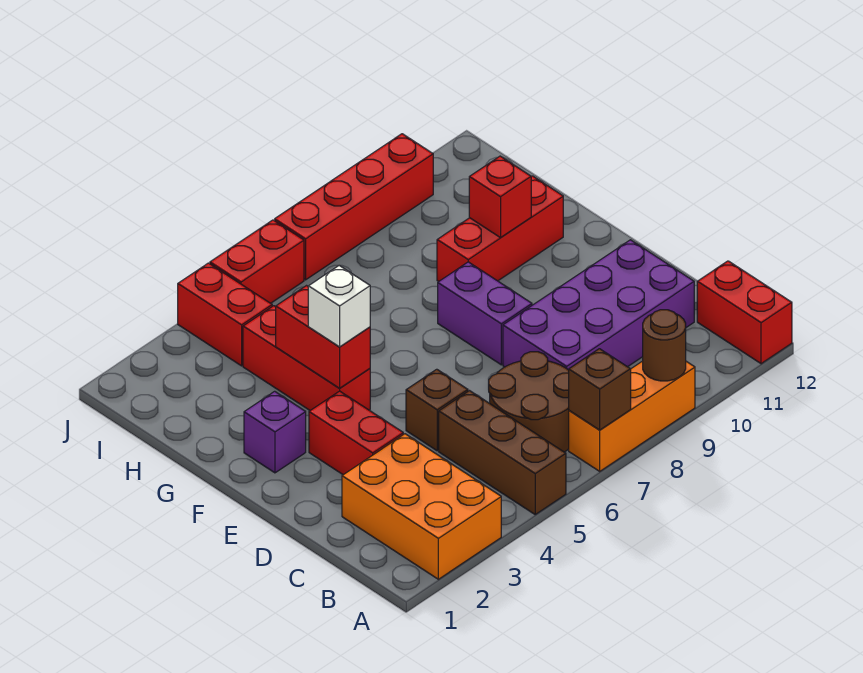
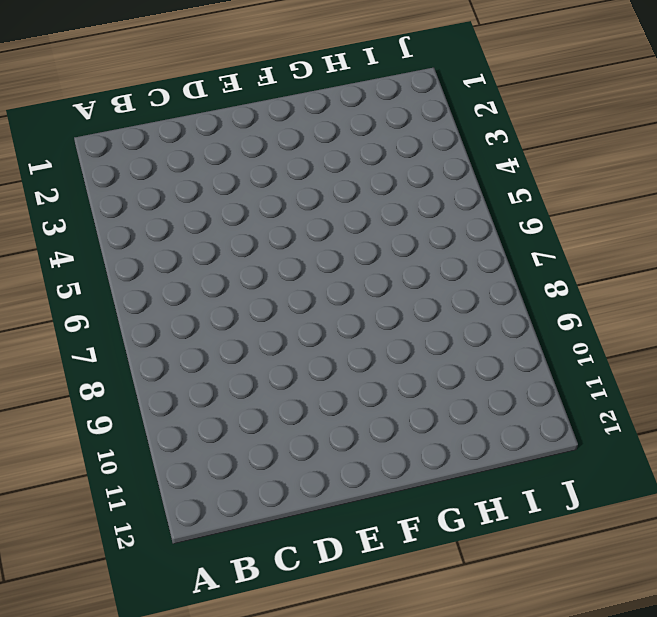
none -> orange 2x3 brick [342,434,501,579]
none -> brown 1x3 brick [439,391,566,514]
none -> orange 1x3 brick [569,361,695,471]

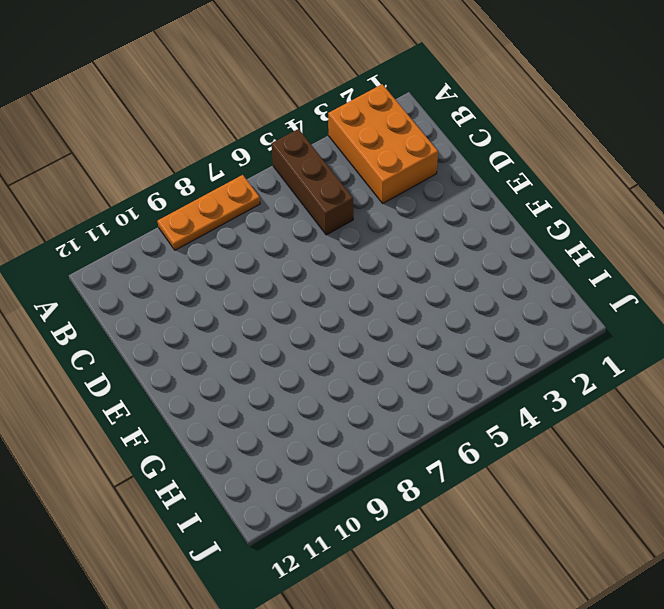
orange 1x3 plate [157,175,260,250] -> orange 1x3 brick [569,361,695,471]
none -> red 1x2 brick [697,261,792,364]
none -> brown 2x2 round brick [488,352,569,452]
none -> purple 2x4 brick [503,240,694,370]

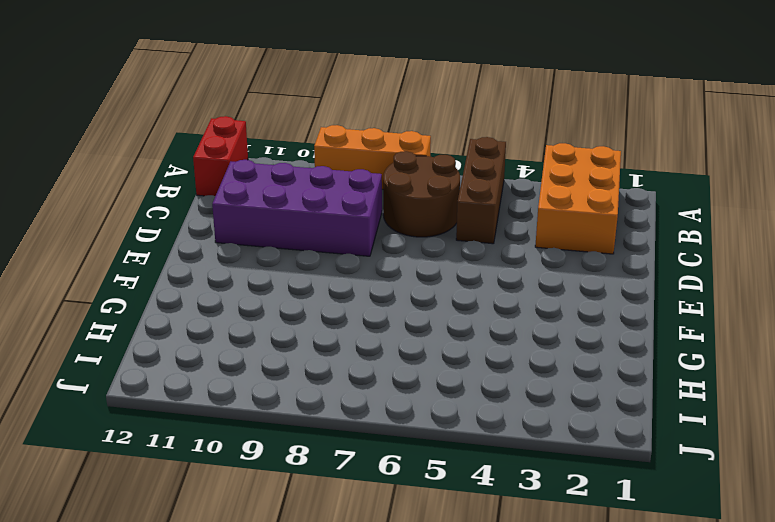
none -> red 1x2 brick [309,391,403,475]
none -> brown 1x1 brick [406,369,468,451]
none -> purple 1x2 brick [438,262,532,365]

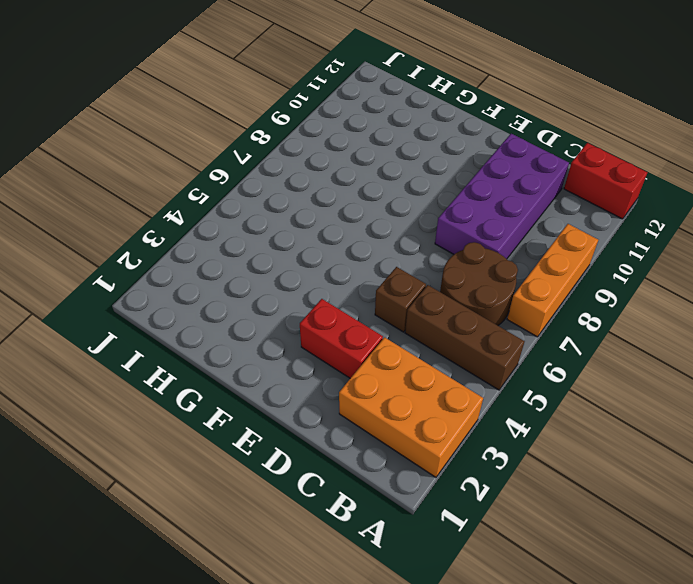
none -> purple 1x2 brick [438,262,532,365]
none -> purple 1x1 brick [244,391,306,473]
none -> red 1x3 brick [243,306,370,410]

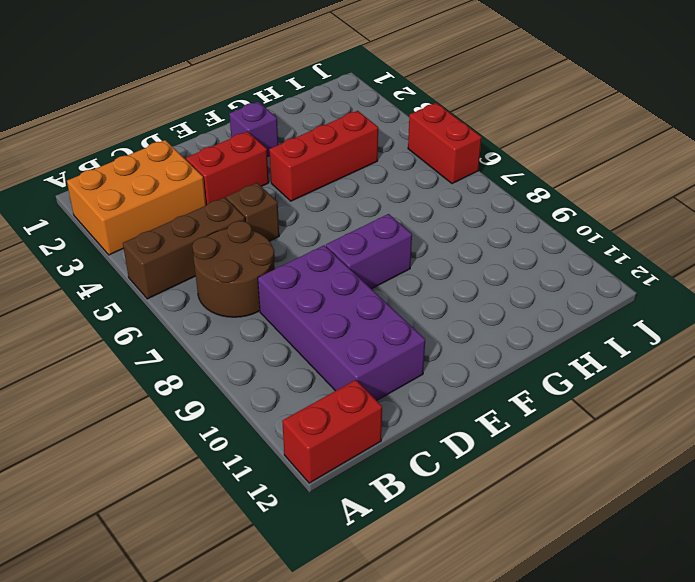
none -> orange 1x3 brick [569,361,695,471]
none -> red 1x3 brick [437,176,563,282]
none -> red 1x2 brick [178,263,272,366]

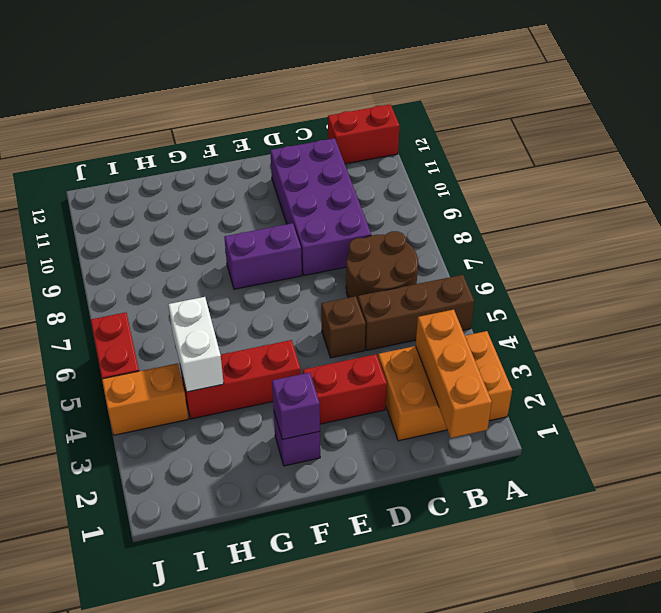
orange 1x3 brick [416,310,492,438] -> orange 1x3 brick moved to [569,361,695,471]
purple 1x1 brick [272,373,320,439] -> none
white 1x2 brick [168,297,224,392] -> none
orange 1x2 brick [102,363,188,435] -> red 1x2 brick [178,263,272,366]
none -> red 1x3 brick [437,176,563,282]
none -> red 1x4 brick [275,134,433,280]
none -> brown 1x1 brick [569,349,631,430]

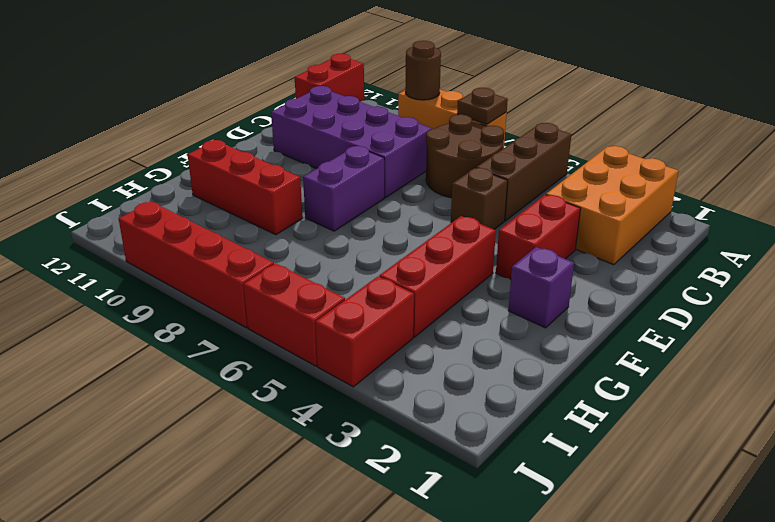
brown 1x1 plate [457,88,508,124] -> brown 1x1 brick [569,349,631,430]
none -> red 1x2 brick [276,286,370,388]
none -> red 1x1 brick [469,156,531,238]
none -> white 1x1 brick [308,265,370,347]

